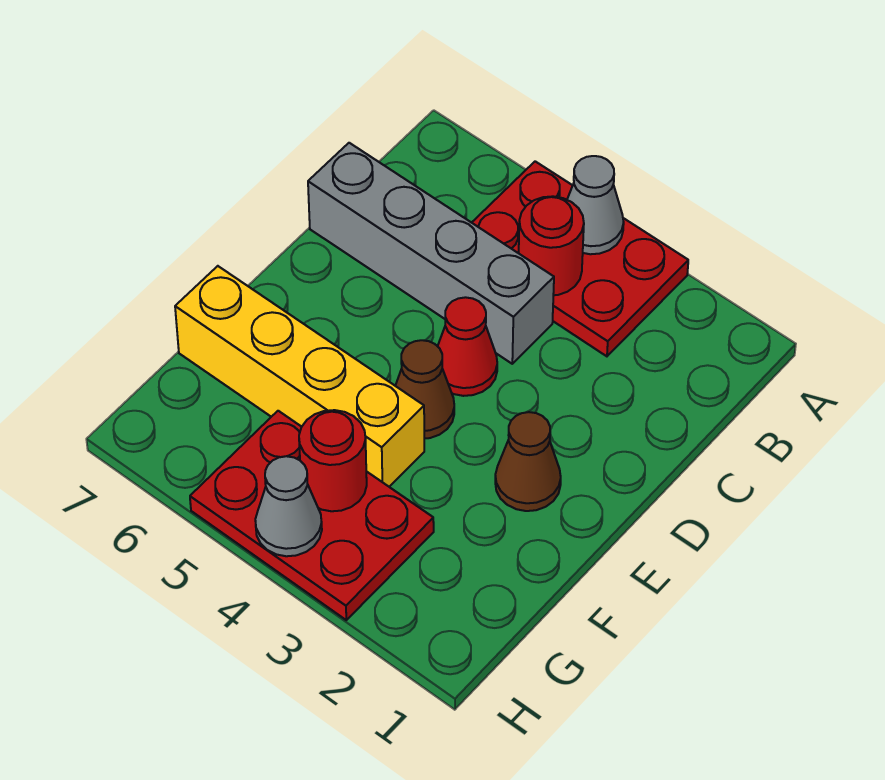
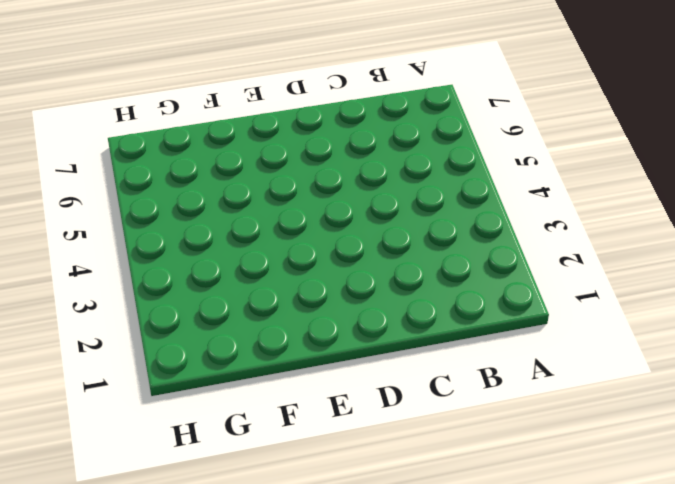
none -> red 2x3 plate [472,161,688,356]
none -> grey 1x4 brick [308,143,554,364]

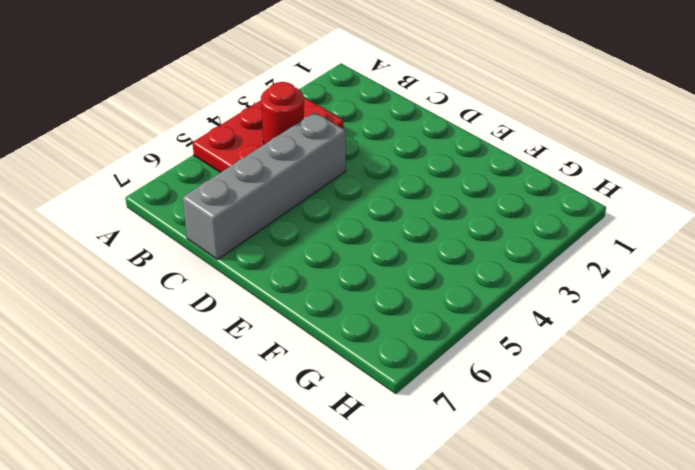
none -> red 1x1 cone [438,297,497,396]
none -> brown 1x1 cone [495,412,561,511]

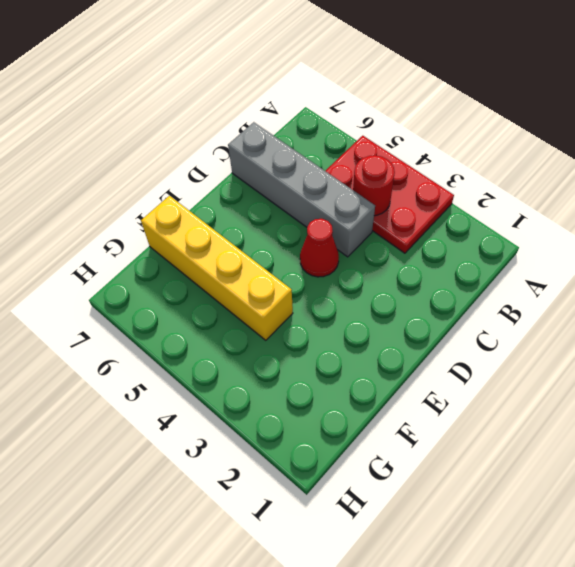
none -> brown 1x1 cone [495,412,561,511]
none -> brown 1x1 cone [395,340,454,439]

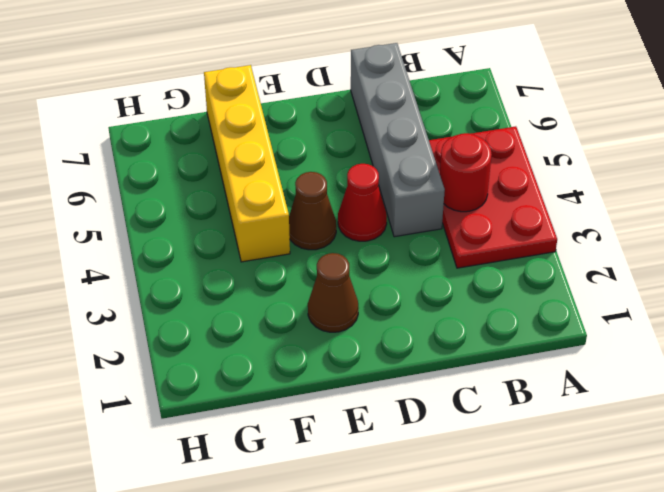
none -> red 2x3 plate [190,411,434,620]
none -> grey 1x1 cone [567,156,624,254]

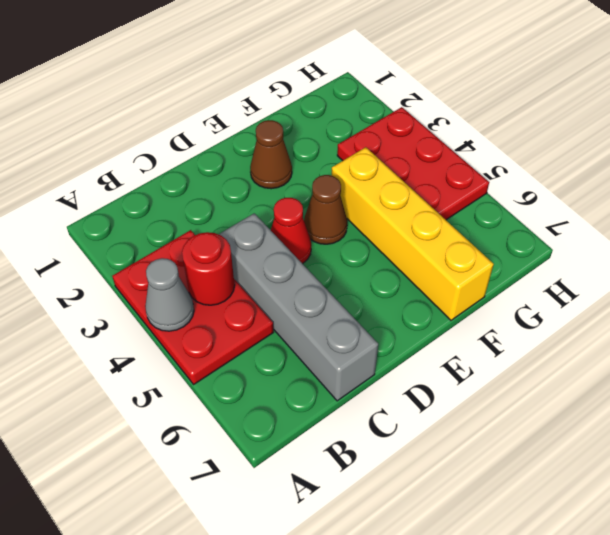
none -> red 1x1 round brick [299,410,367,511]
none -> grey 1x1 cone [255,456,322,556]

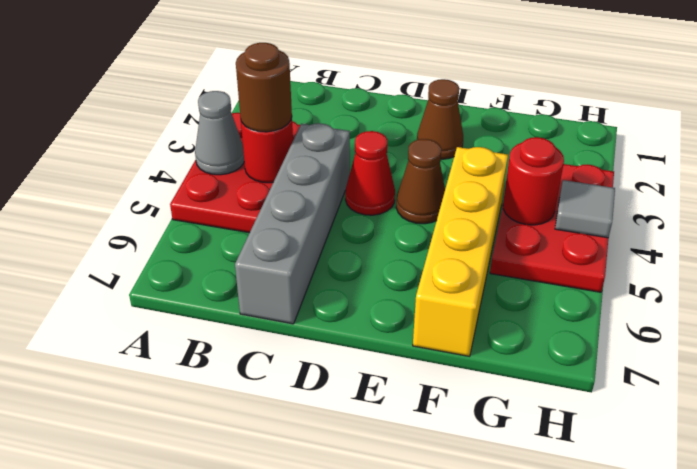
brown 1x1 round brick [236,43,292,132] -> none
grey 1x1 tile [555,180,615,238] -> grey 1x1 cone [255,456,322,556]

